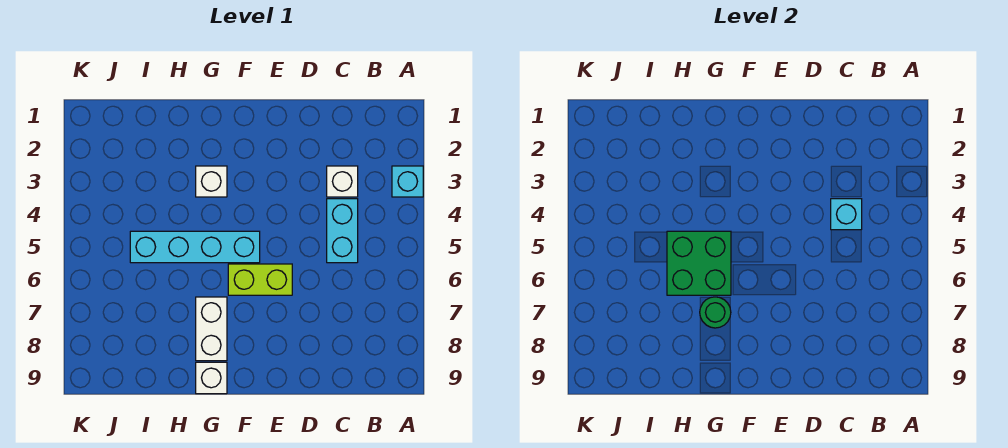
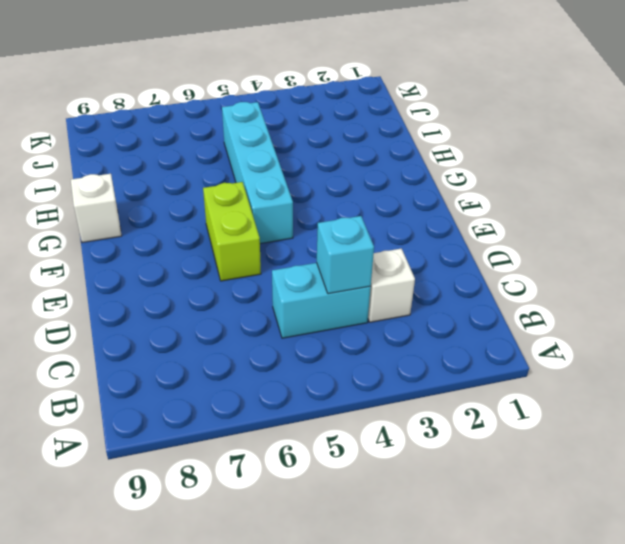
none -> cyan 1x1 brick [392,166,423,197]
none -> white 1x1 brick [196,166,227,197]

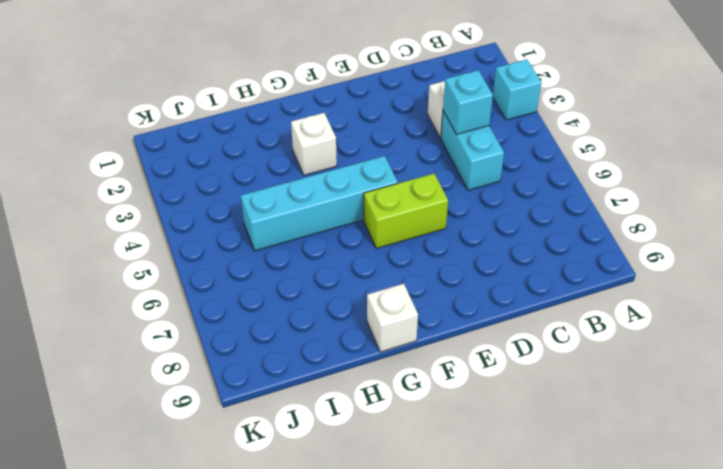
none -> white 1x2 brick [196,297,227,361]
none -> green 2x2 brick [667,231,731,295]

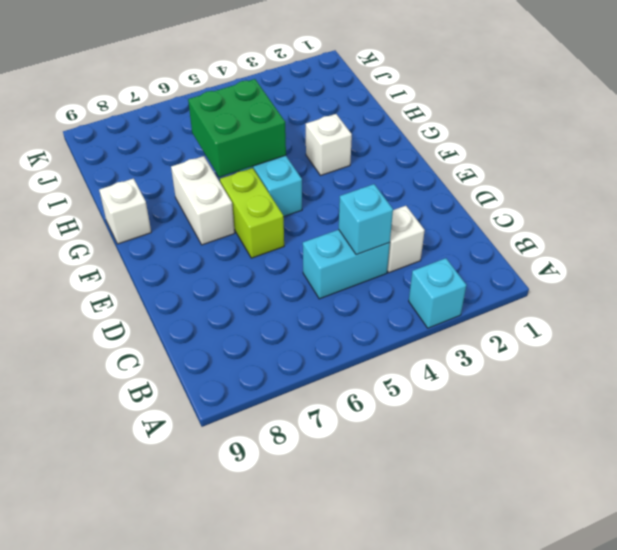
white 1x2 brick [171,156,235,245] -> white 1x2 brick turned to [196,297,227,361]
none -> green 1x1 round brick [700,297,731,328]

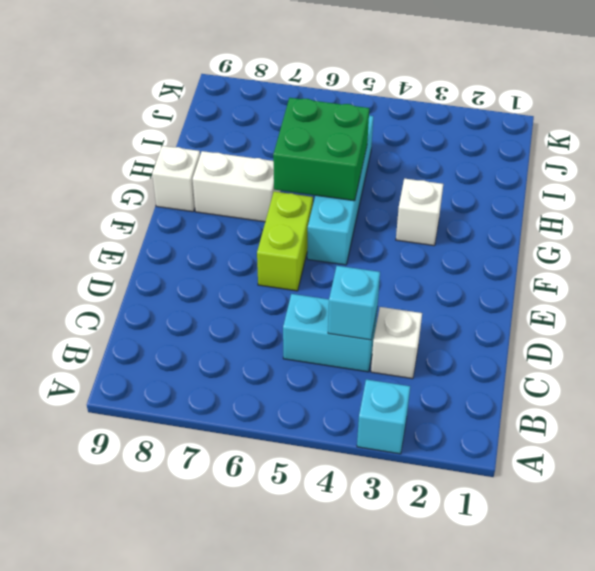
none -> green 1x1 round brick [700,297,731,328]

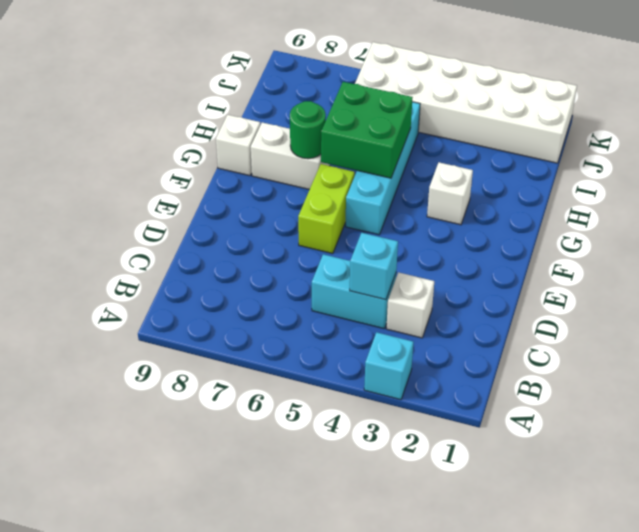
white 2x6 brick [355,42,577,163] -> none

